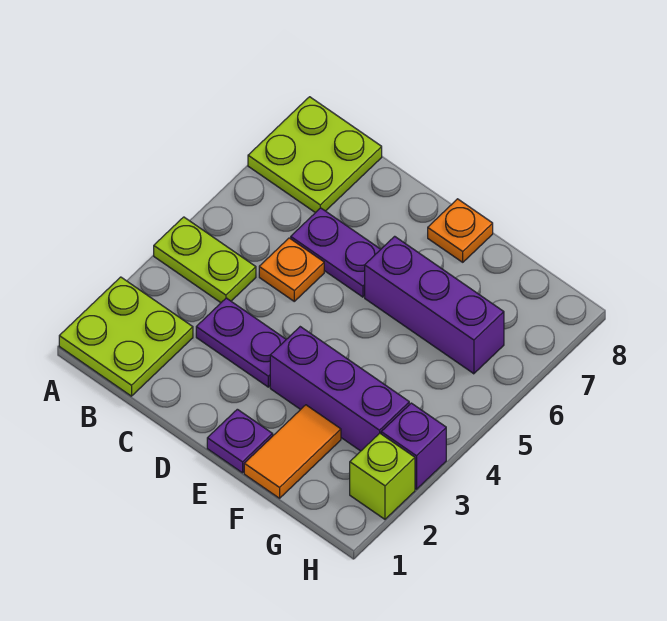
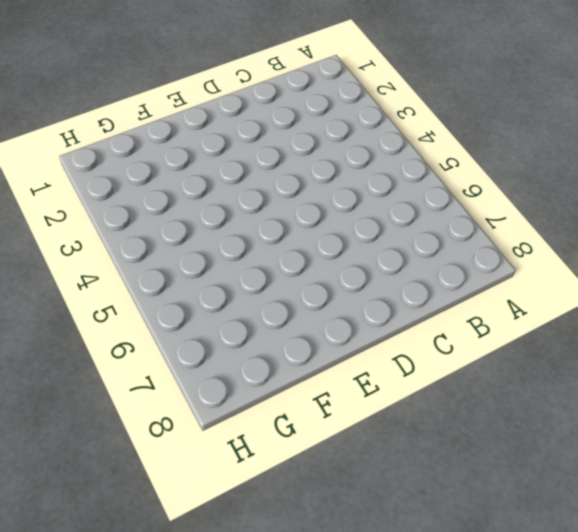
none -> lime 2x2 plate [59,277,193,396]
none -> lime 1x2 plate [154,217,256,303]
none -> lime 2x2 plate [248,97,382,213]

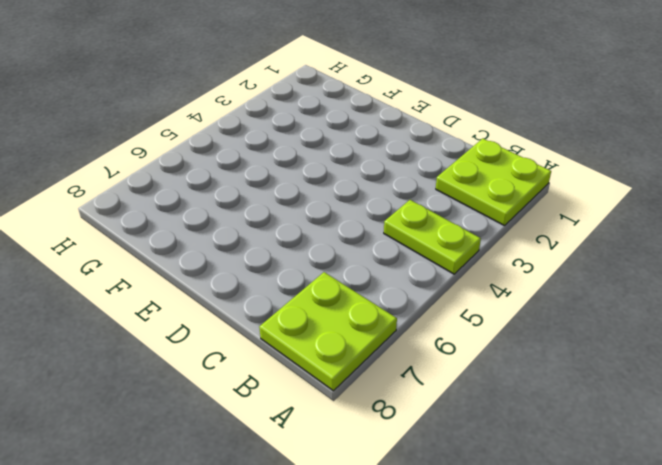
none -> purple 1x2 plate [196,298,286,387]
none -> orange 1x1 plate [259,238,324,301]
none -> purple 1x2 plate [291,208,381,297]

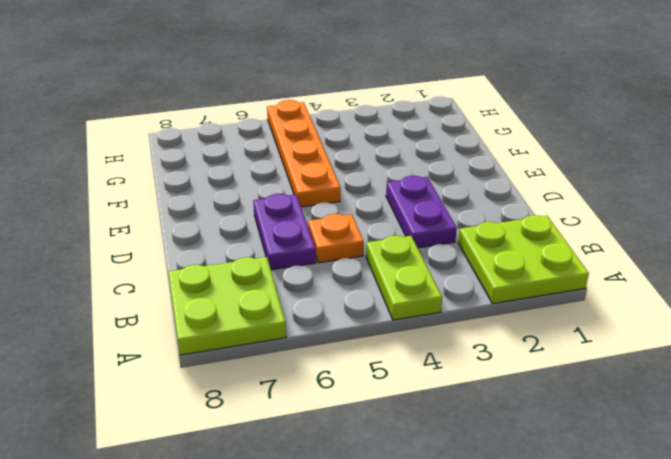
orange 1x4 plate [267,100,340,207] -> none
none -> purple 1x1 plate [207,409,273,473]
none -> purple 1x3 brick [270,327,409,451]
none -> purple 1x3 brick [365,236,504,374]

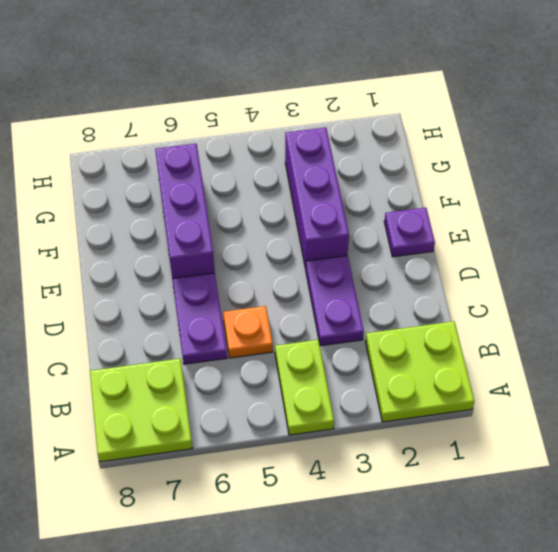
none -> orange 1x1 plate [428,199,493,262]
none -> orange 1x2 tile [244,405,341,498]
none -> lime 1x1 brick [350,433,415,519]

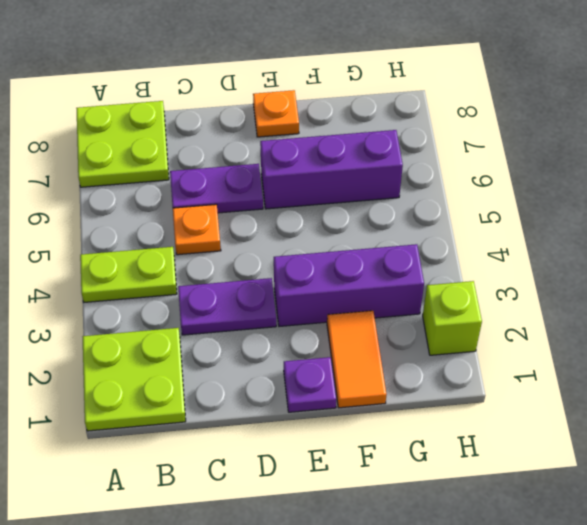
none -> purple 1x1 brick [381,403,446,489]

